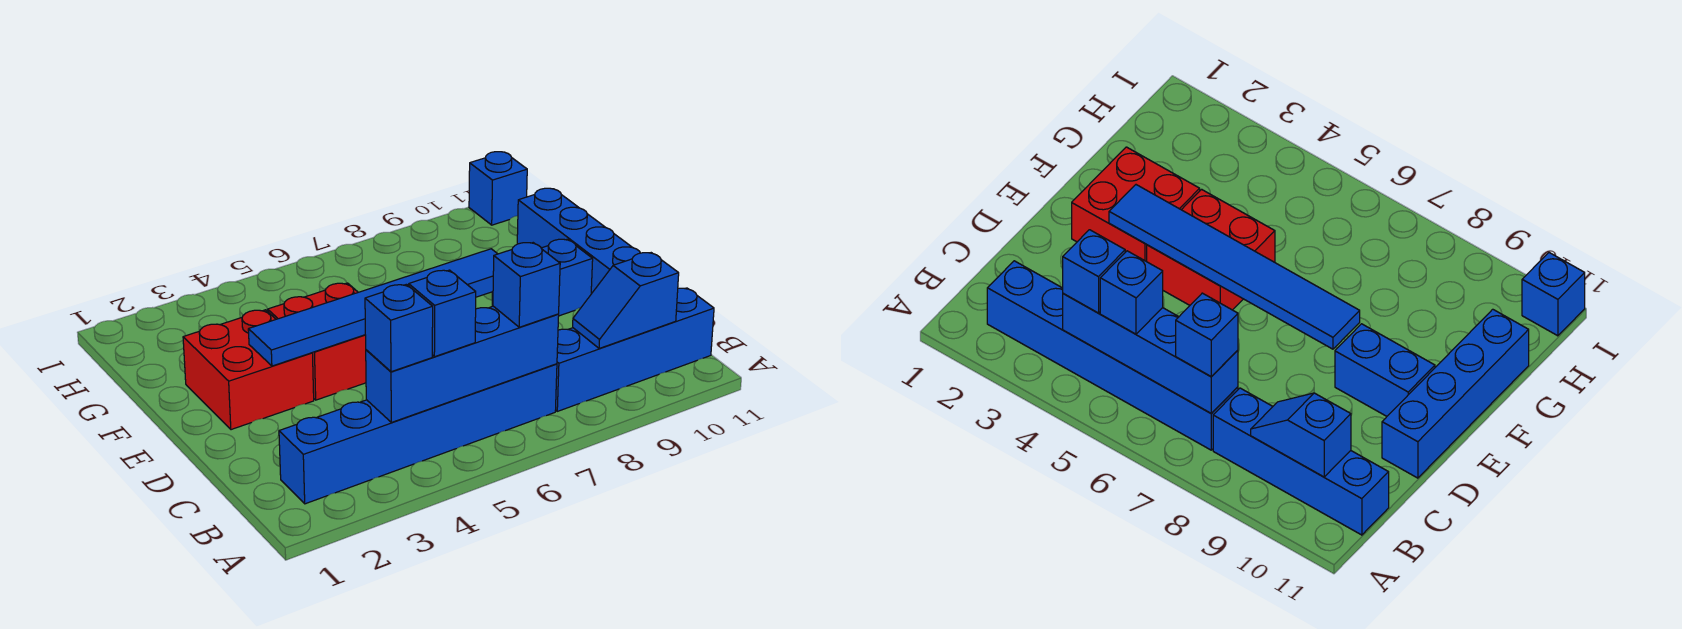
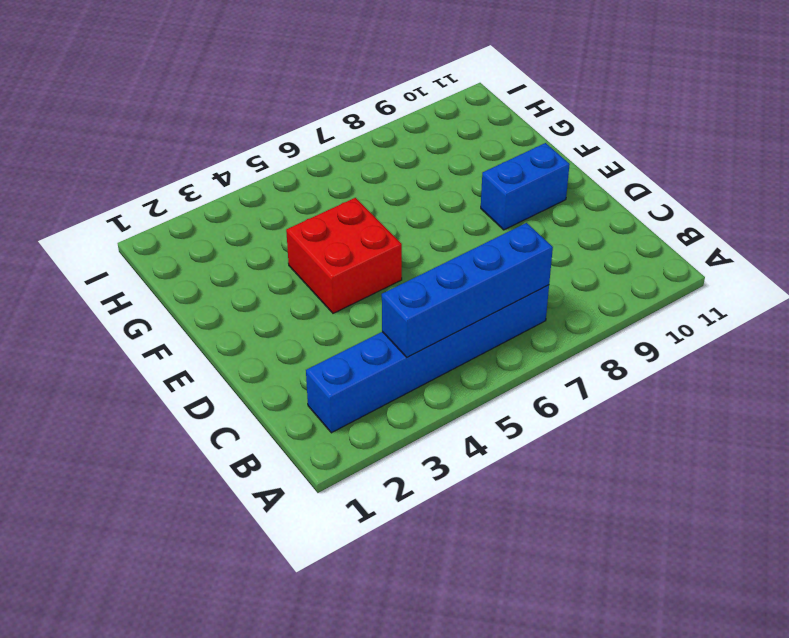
none -> blue 1x4 brick [556,288,714,411]
none -> blue 1x4 brick [517,188,640,294]
none -> red 2x2 brick [183,310,314,430]

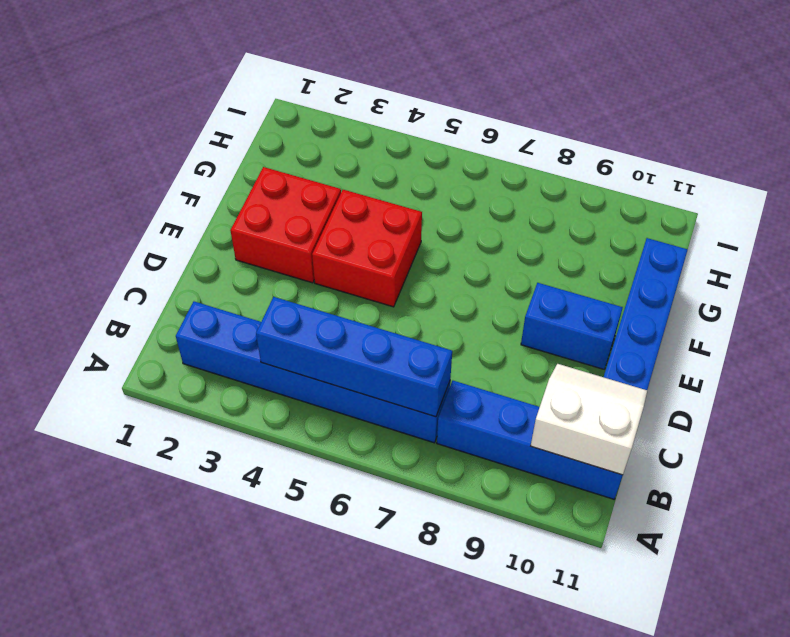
white 2x2 slope [531,364,647,475] -> blue 1x2 slope [573,253,679,348]
none -> blue 1x1 brick [469,152,527,225]
none -> blue 1x6 tile [248,249,497,366]
none -> blue 1x1 brick [365,284,433,372]

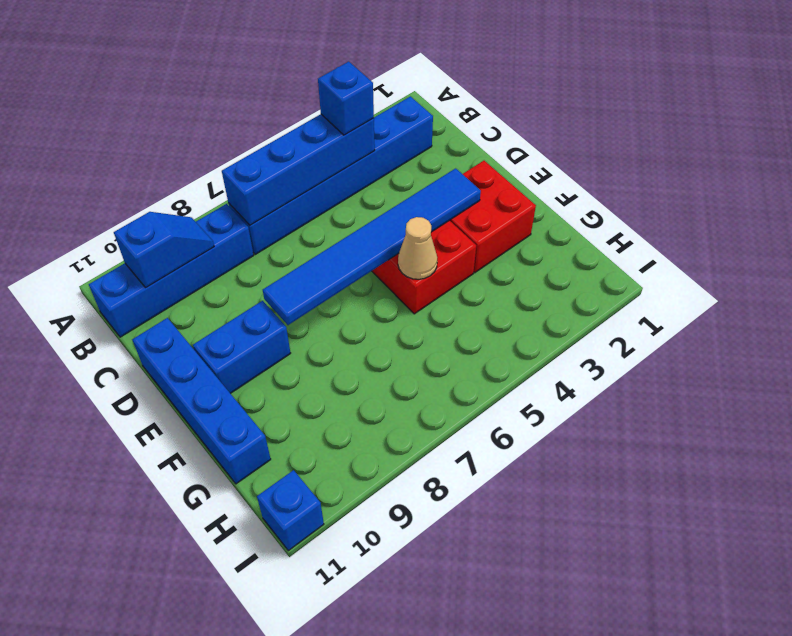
tan 1x1 cone [398,217,438,279] -> none
none -> blue 1x1 brick [409,270,476,357]
none -> blue 1x1 brick [493,243,560,327]

